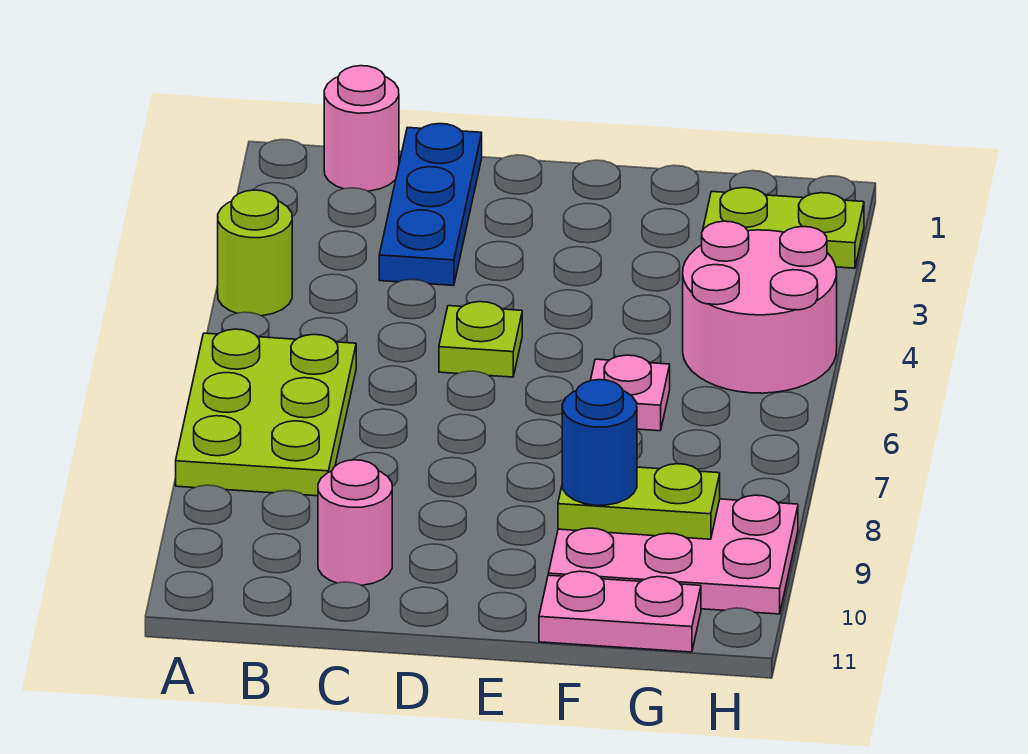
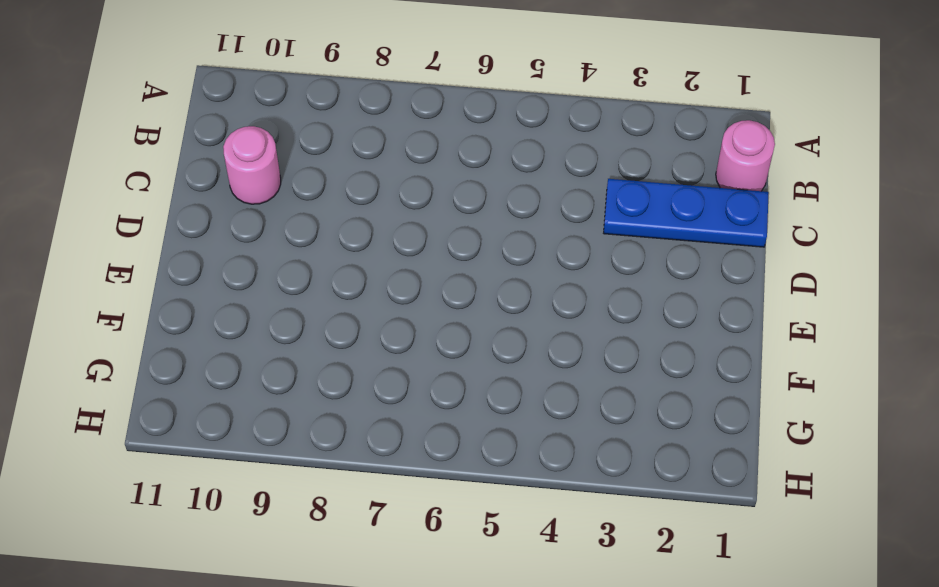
none -> lime 1x1 round brick [218,190,292,316]
none -> lime 2x3 plate [176,329,356,496]
none -> lime 1x1 plate [439,302,522,377]

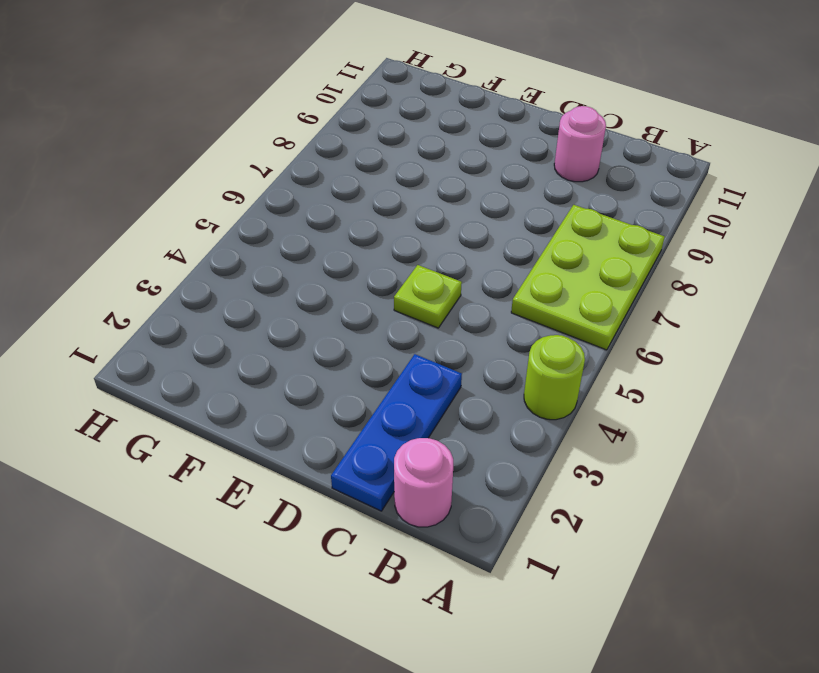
none -> pink 1x1 plate [590,355,670,431]
none -> pink 2x3 plate [548,495,798,614]
none -> pink 1x2 plate [539,571,701,652]

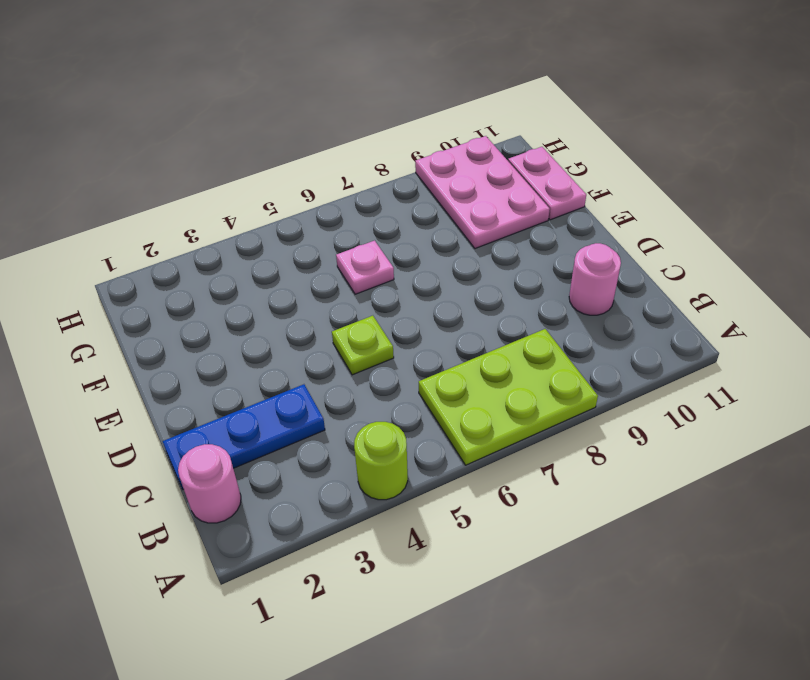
none -> lime 1x2 plate [703,188,864,268]
none -> pink 2x2 round brick [683,221,837,393]
none -> lime 1x2 plate [558,464,720,539]

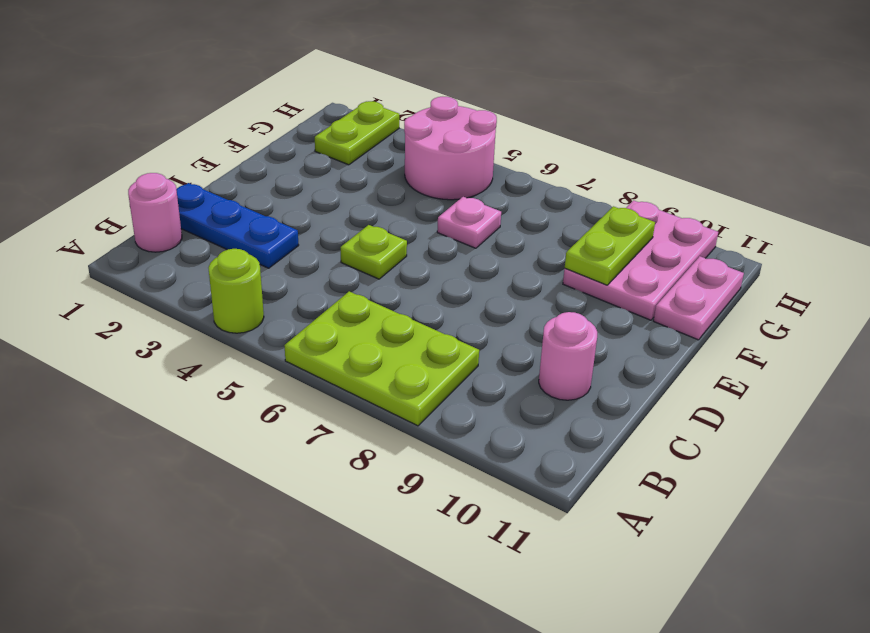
none -> blue 1x1 round brick [562,380,637,505]

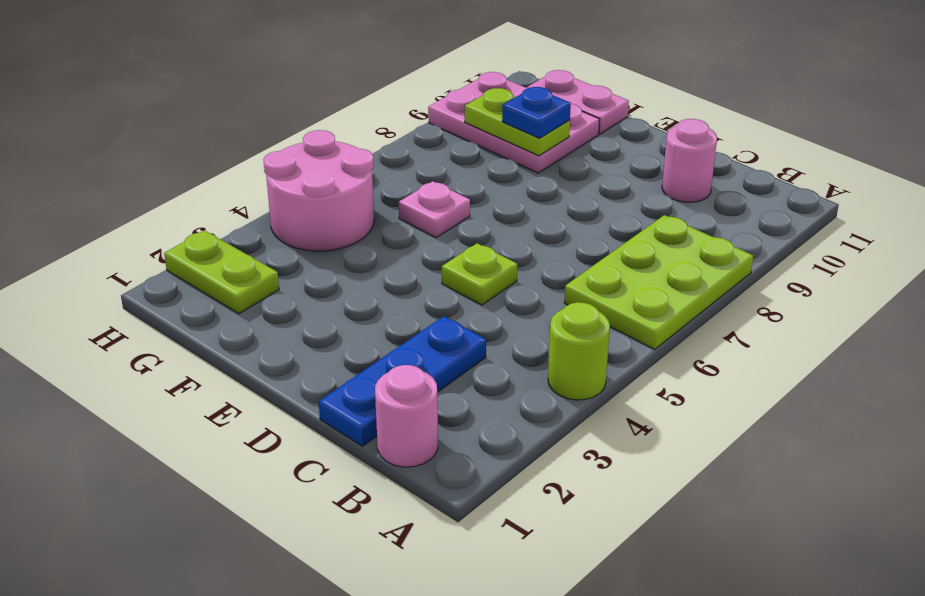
blue 1x1 plate [502,87,571,138] -> blue 1x1 round brick [562,380,637,505]

